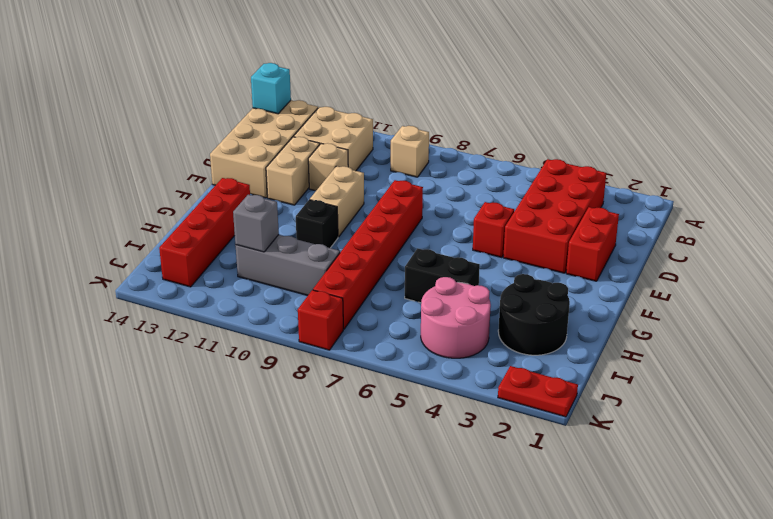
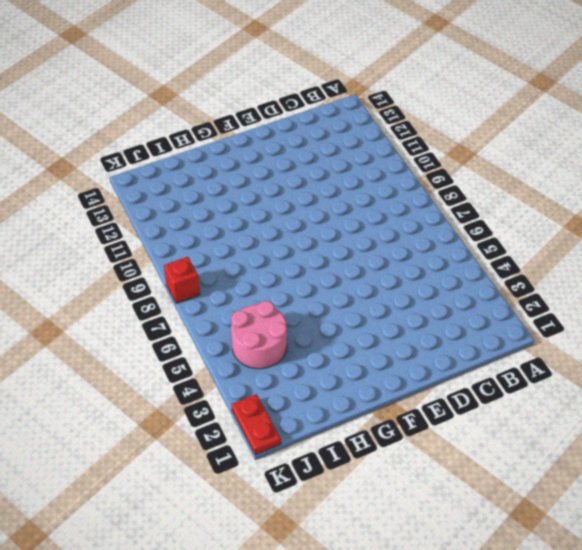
none -> red 2x4 brick [503,159,606,273]
none -> tan 1x1 brick [391,126,429,177]
none -> tan 2x2 brick [294,107,373,171]

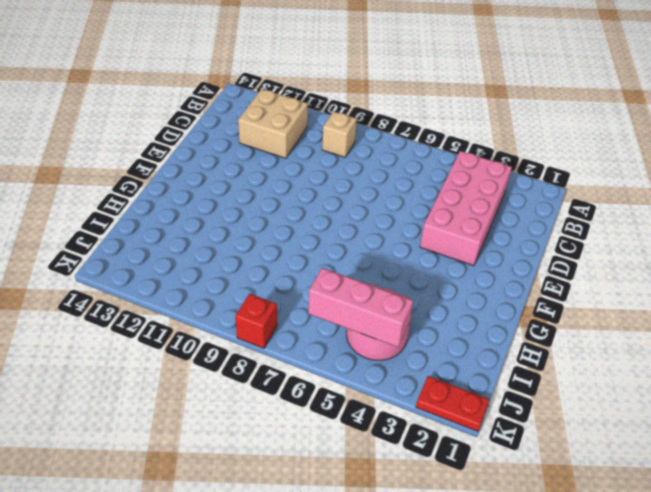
pink 2x4 brick [420,151,512,266] -> red 2x4 brick [503,159,606,273]
pink 1x3 brick [308,268,413,347] -> none
none -> tan 2x4 brick [210,100,318,198]
none -> red 1x2 brick [566,207,619,281]
none -> tan 1x1 brick [308,143,348,191]

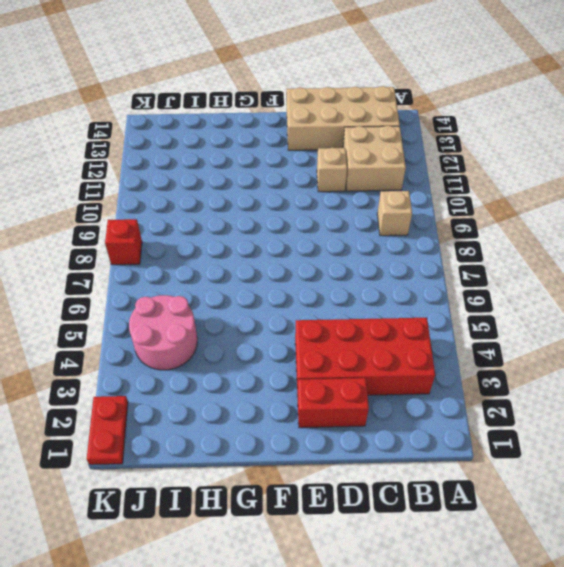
none -> tan 1x2 brick [266,137,320,205]
none -> red 1x1 brick [473,202,514,258]
none -> red 1x6 brick [313,180,423,329]

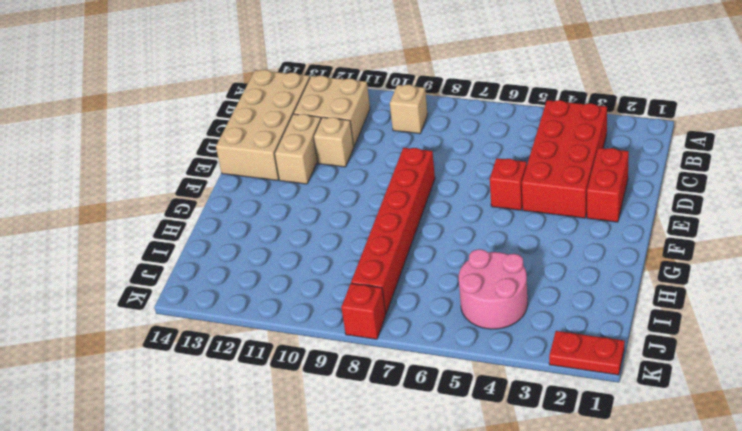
none -> tan 1x2 brick [310,166,364,237]
none -> black 1x1 brick [296,200,338,248]
none -> red 1x4 brick [159,178,250,287]

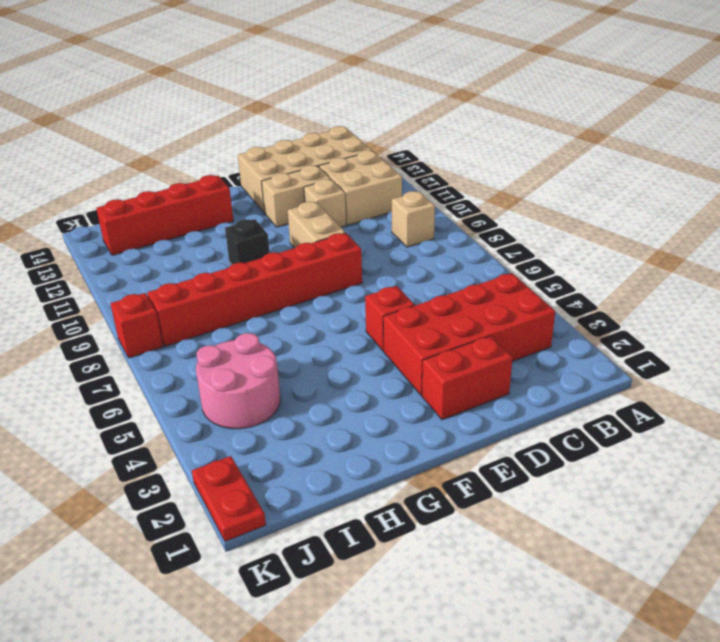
tan 1x2 brick [288,202,345,248] -> tan 1x2 brick turned to [310,166,364,237]
none -> black 2x2 round brick [498,274,570,355]
none -> black 1x2 brick [405,248,480,303]
none -> grey 1x3 brick [235,235,340,296]

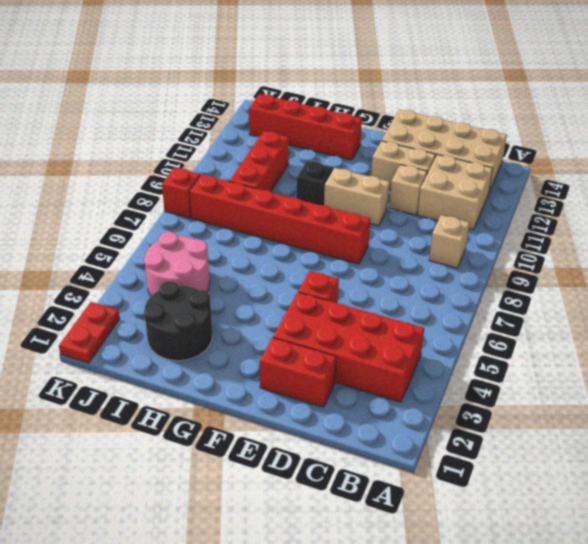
red 1x3 brick [230,131,289,192] -> grey 1x3 brick [235,235,340,296]
none -> black 1x2 brick [405,248,480,303]
none -> cyan 1x1 brick [251,63,291,114]
none -> grey 1x1 brick [233,195,279,252]

